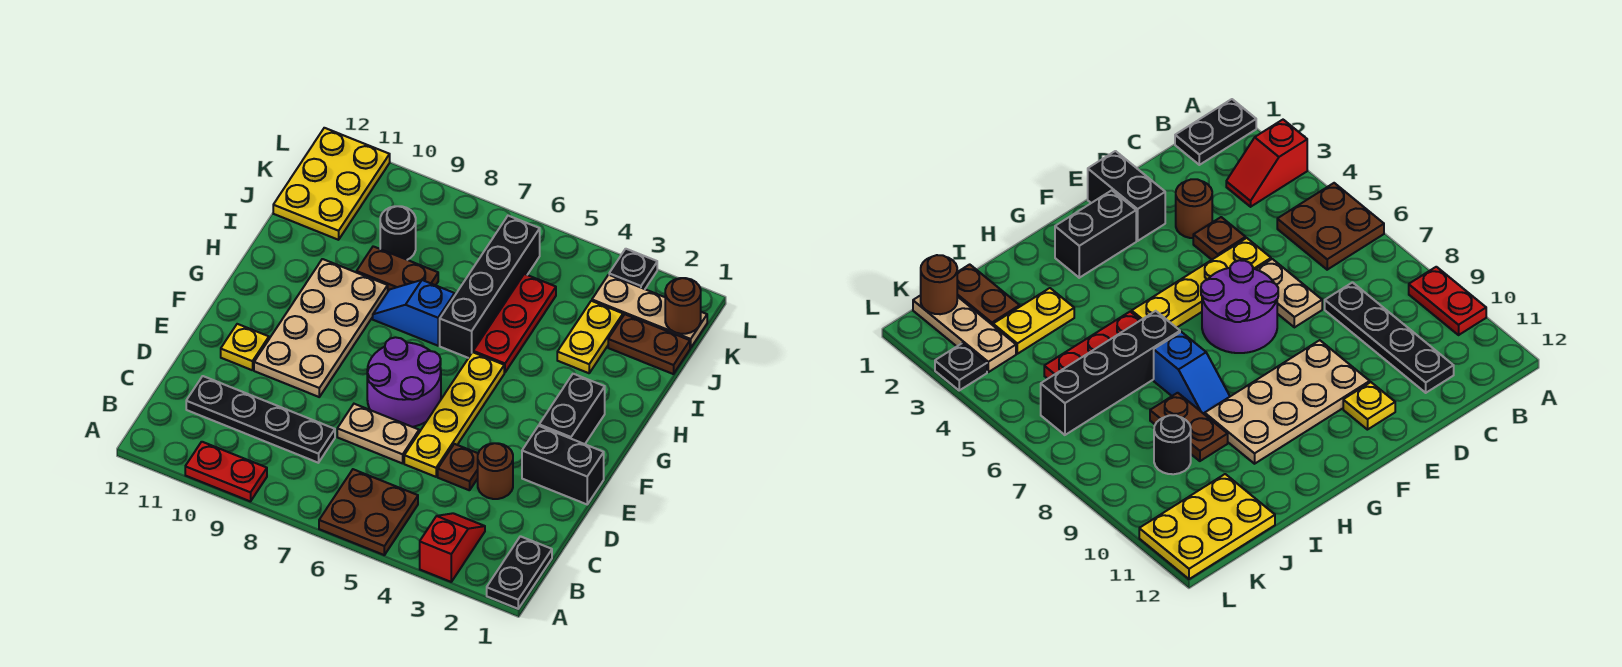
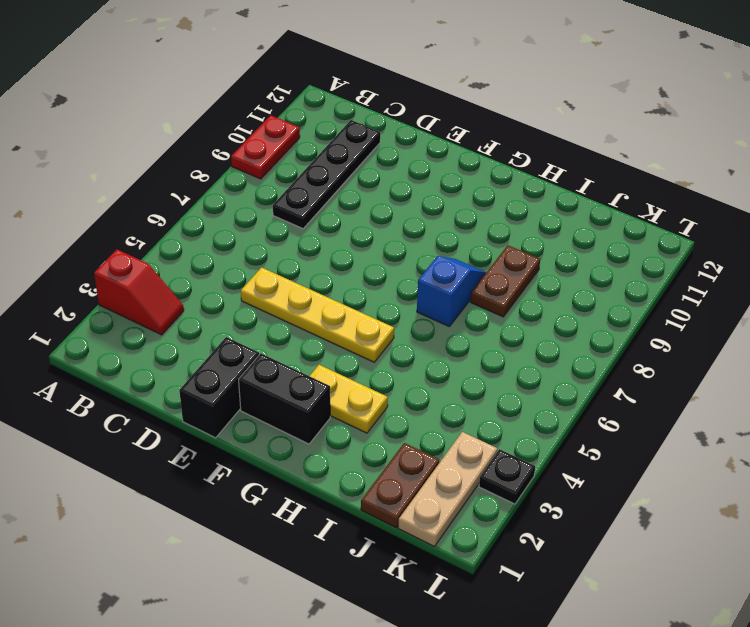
yellow 1x2 plate [310,365,388,433] -> yellow 1x2 plate moved to [557,301,623,373]
none -> black 1x2 plate [487,536,552,609]
none -> brown 2x2 plate [319,469,418,555]
none -> brown 1x1 round brick [478,443,513,499]

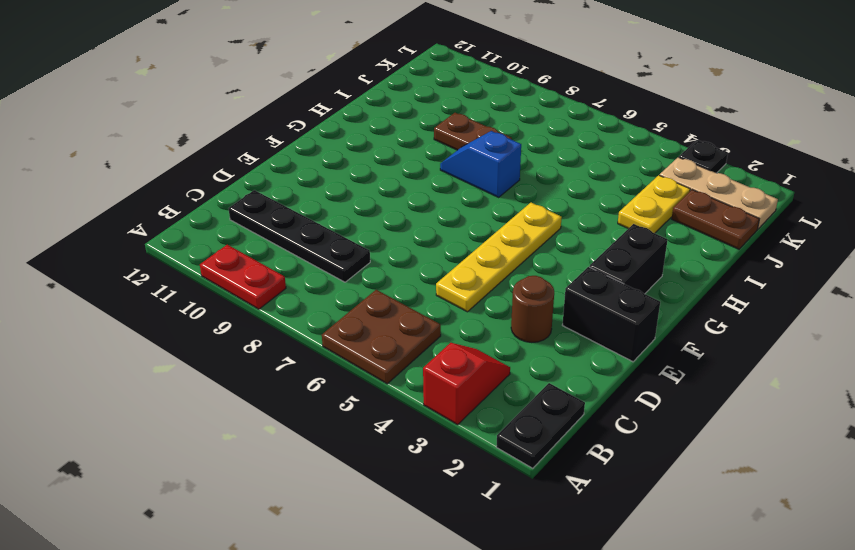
none -> brown 1x1 plate [438,444,478,490]
none -> tan 1x2 plate [337,404,419,463]
none -> purple 2x2 round brick [367,337,441,427]

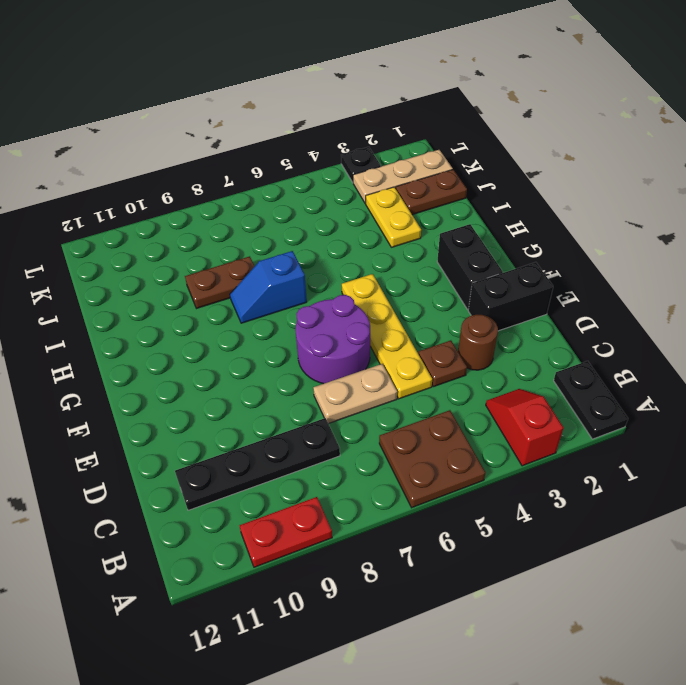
none -> tan 2x4 plate [254,259,388,397]
none -> yellow 1x1 plate [221,324,269,370]
none -> red 1x3 plate [473,274,556,372]

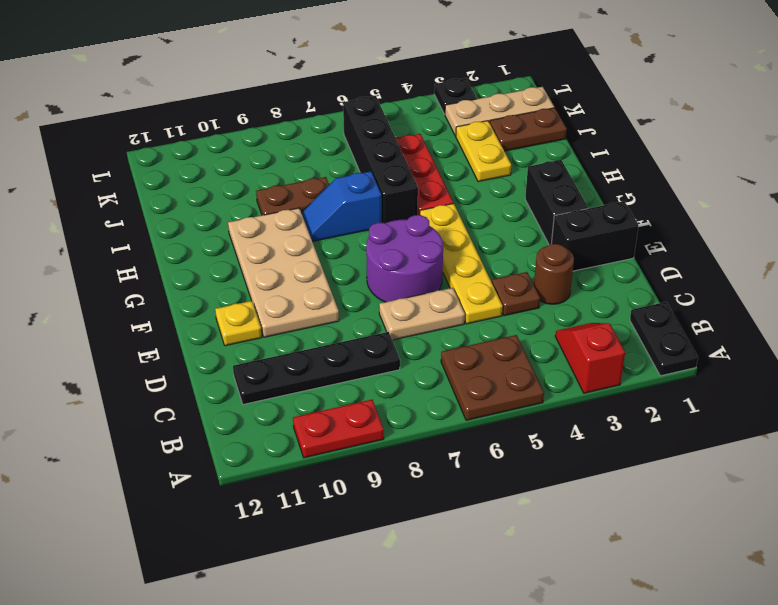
none -> black 1x1 round brick [380,206,416,260]
none -> yellow 2x3 plate [273,128,390,240]
none -> brown 1x1 round brick [665,278,701,334]

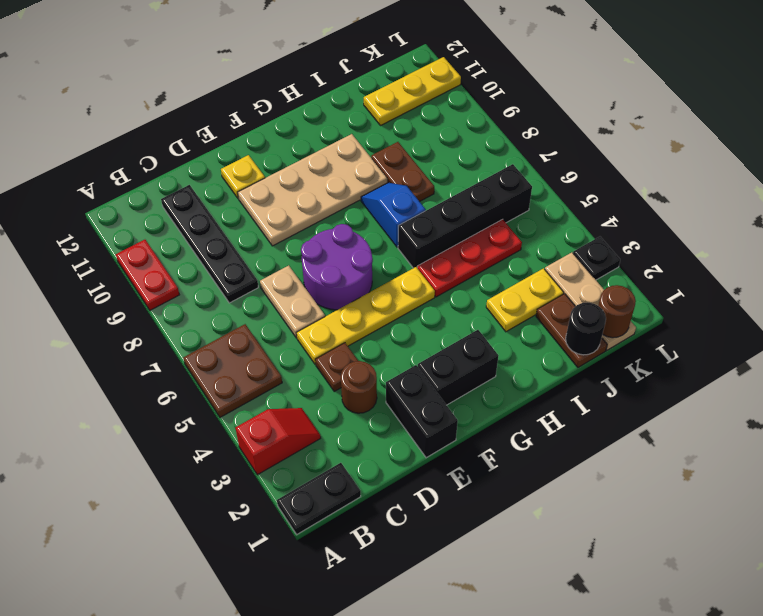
black 1x1 round brick [566,302,606,355] -> black 1x1 round brick moved to [380,206,416,260]
yellow 1x3 plate [364,57,461,126] -> yellow 2x3 plate [273,128,390,240]

